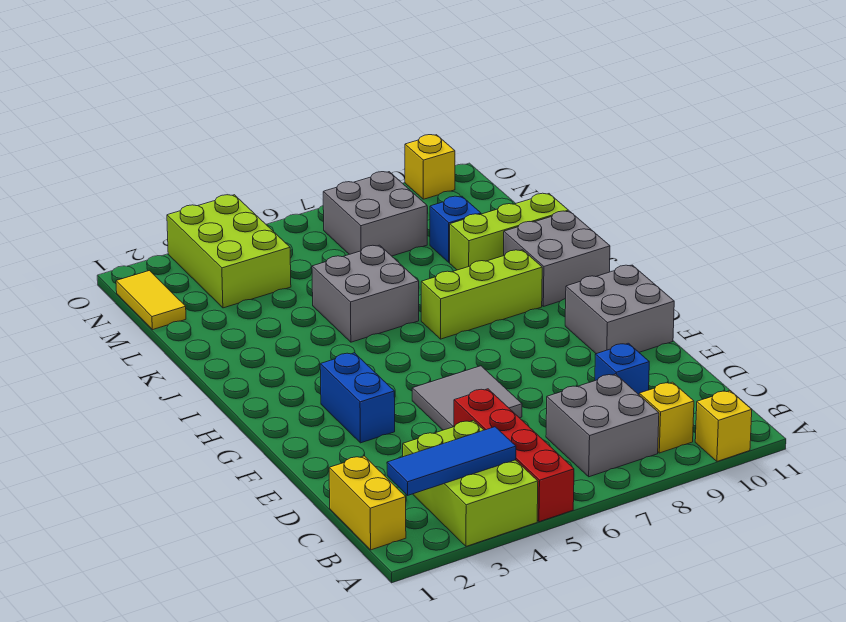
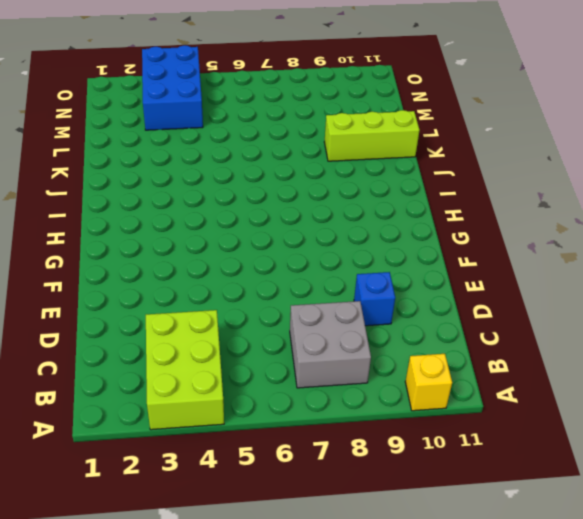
blue 2x3 brick [142,45,203,130] -> lime 2x3 brick [167,195,291,308]
none -> red 1x4 brick [454,389,574,522]
none -> yellow 1x2 brick [329,456,406,550]
none -> yellow 1x1 brick [639,382,694,453]

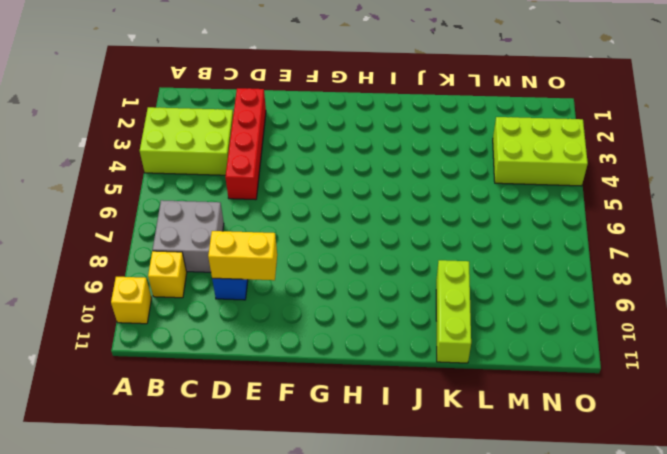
red 1x4 brick [225,88,266,200] -> red 1x4 brick turned to [454,389,574,522]
yellow 1x2 brick [208,231,277,280] -> yellow 1x2 brick moved to [329,456,406,550]
none -> grey 2x2 tile [412,366,522,430]
none -> blue 1x2 brick [320,353,395,443]
none -> grey 2x2 brick [565,265,674,354]

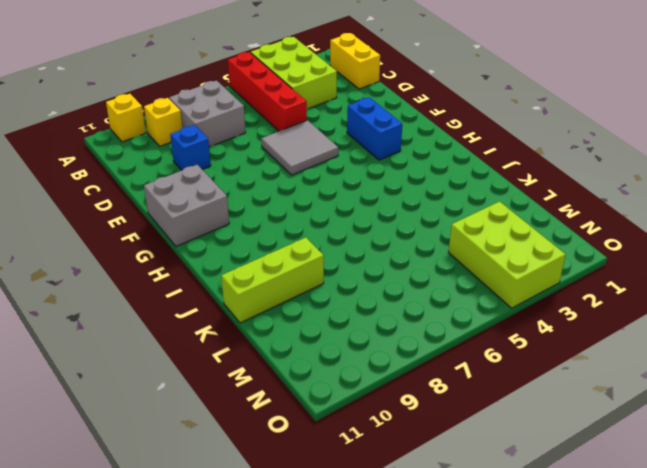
none -> lime 1x3 brick [421,250,542,339]
none -> grey 2x2 brick [504,211,610,306]
none -> grey 2x2 brick [312,245,419,342]

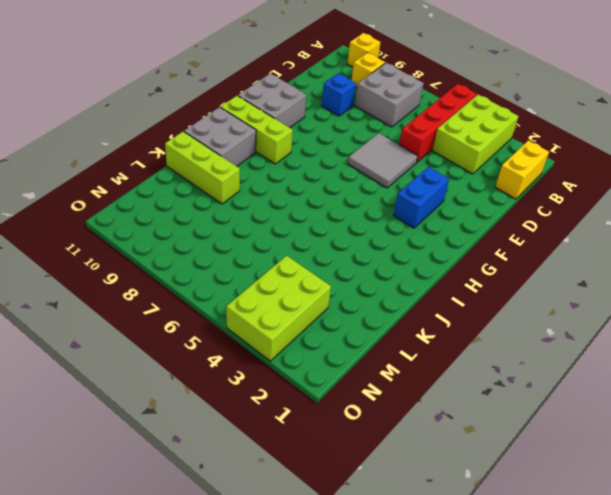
lime 1x3 brick [220,96,293,164] -> lime 1x3 brick moved to [421,250,542,339]
none -> grey 2x2 brick [312,245,419,342]
none -> blue 1x1 brick [430,196,481,262]
none -> yellow 1x2 tile [116,271,186,330]

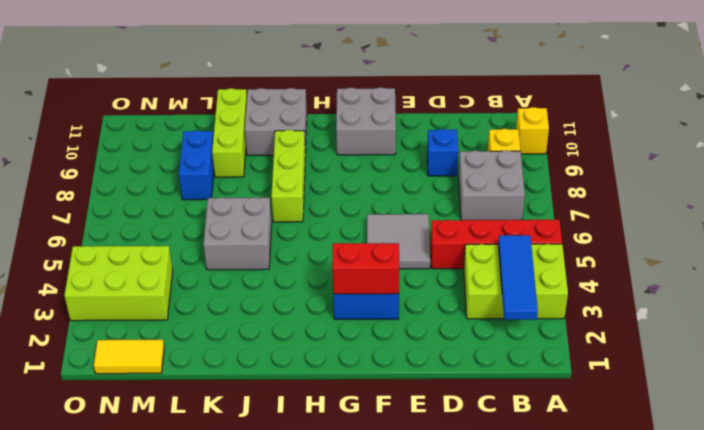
red 1x2 brick [332,243,399,294] -> none
blue 1x2 brick [179,130,214,200] -> blue 1x1 brick [430,196,481,262]
none -> yellow 1x2 brick [329,456,406,550]
none -> grey 2x2 brick [323,172,427,256]
none -> yellow 1x1 brick [405,135,455,199]

